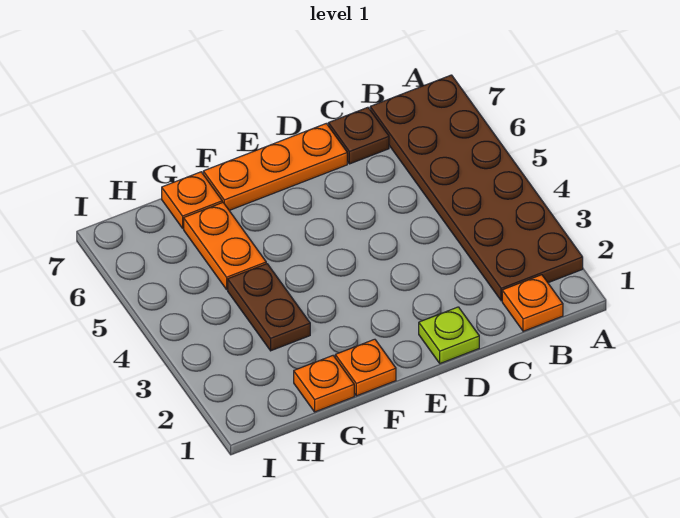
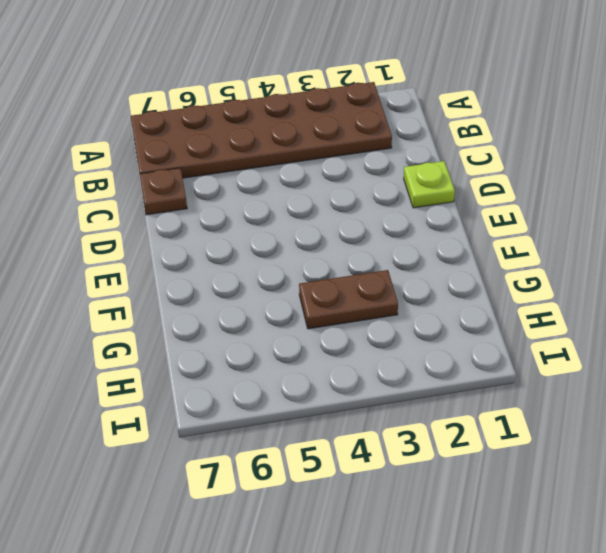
none -> orange 1x1 plate [502,275,563,331]
none -> orange 1x3 plate [203,123,347,210]

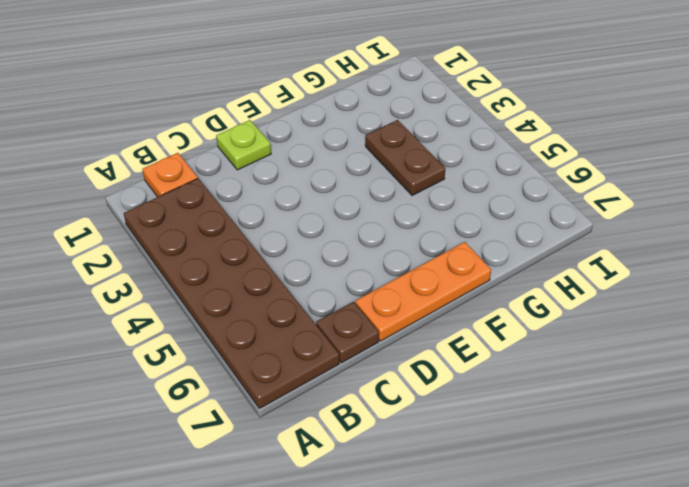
none -> orange 1x1 plate [335,339,396,396]
none -> orange 1x1 plate [294,356,354,412]

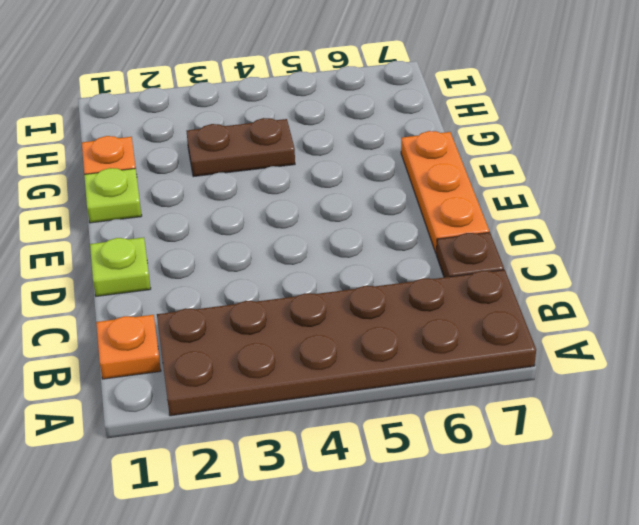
lime 1x1 plate [84,168,142,223] -> orange 1x1 plate [335,339,396,396]
none -> orange 1x2 plate [184,202,266,289]
none -> orange 1x1 plate [162,172,222,228]

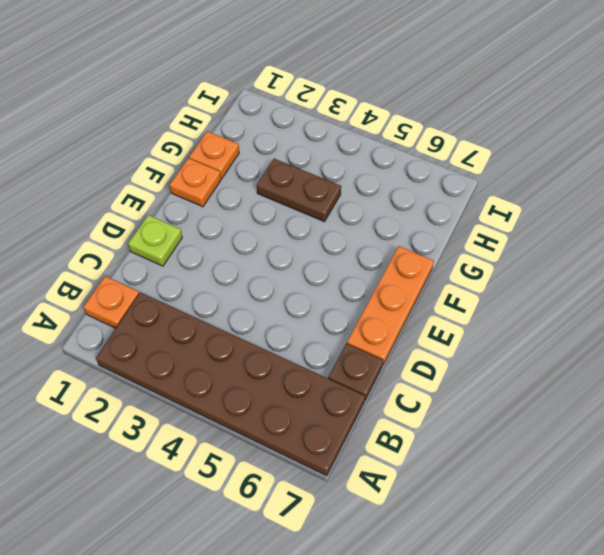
none -> orange 1x2 plate [184,202,266,289]
none -> orange 1x1 plate [162,172,222,228]

